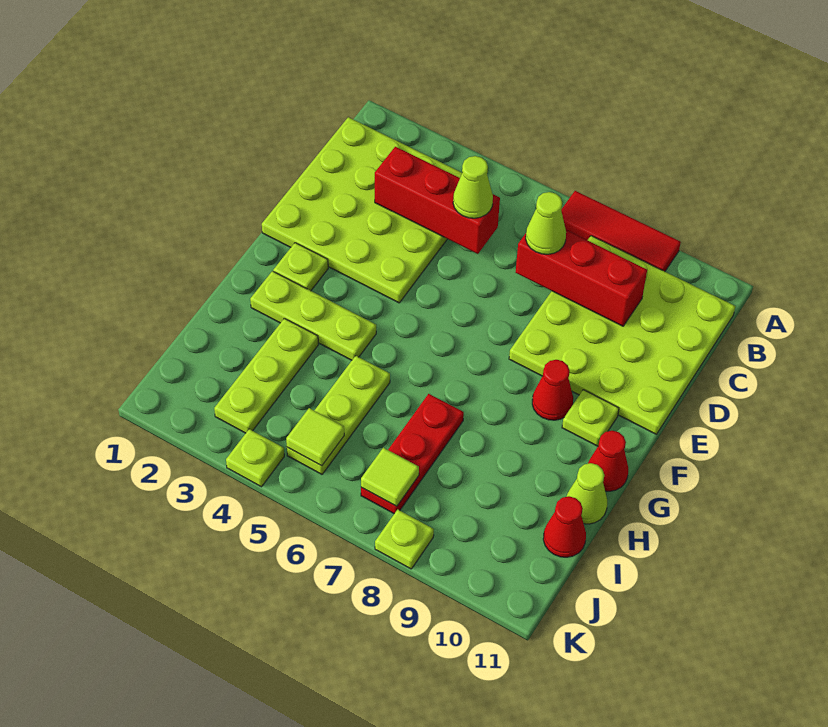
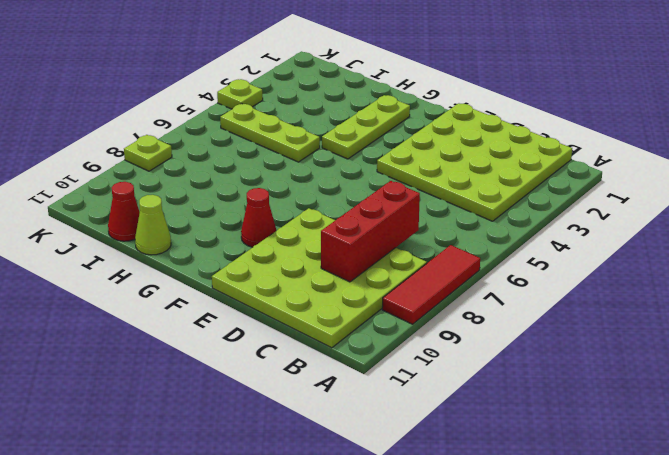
none -> lime 1x1 plate [273,243,328,291]
none -> lime 1x1 plate [562,390,619,446]
none -> red 1x1 cone [588,431,628,491]

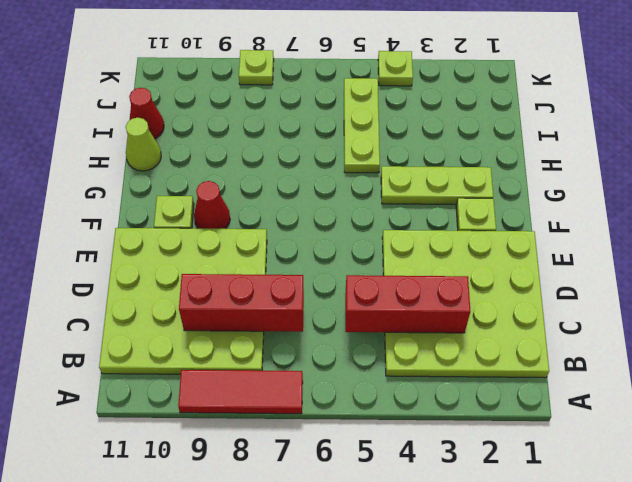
none -> red 1x1 cone [588,431,628,491]
none -> lime 1x3 plate [214,318,318,433]
none -> red 1x3 plate [361,394,464,514]

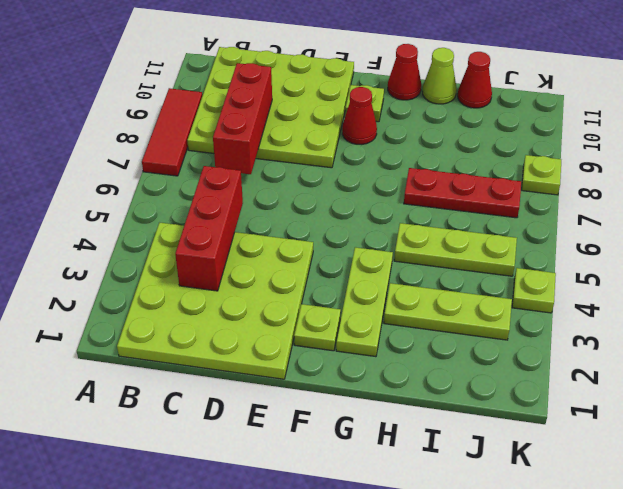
none -> lime 1x1 tile [286,408,344,466]
none -> lime 1x1 tile [361,448,419,506]
none -> lime 1x1 cone [453,156,493,218]

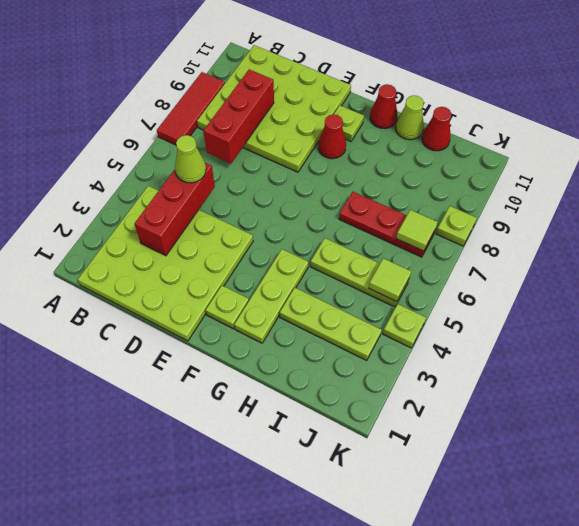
none -> lime 1x1 cone [526,192,566,254]

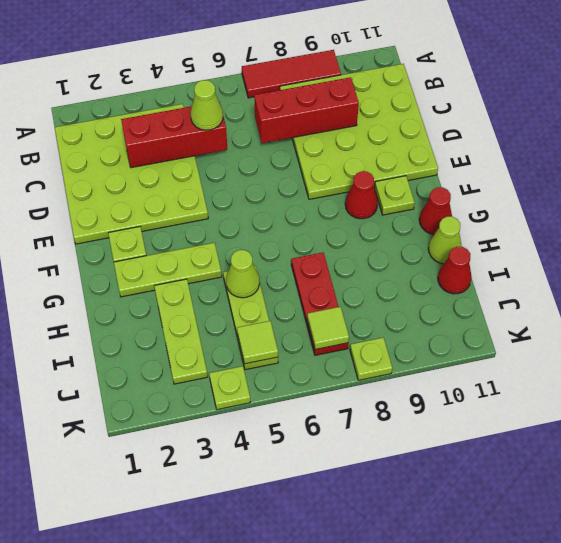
lime 1x1 cone [226,250,260,298] -> lime 1x1 cone moved to [526,192,566,254]

